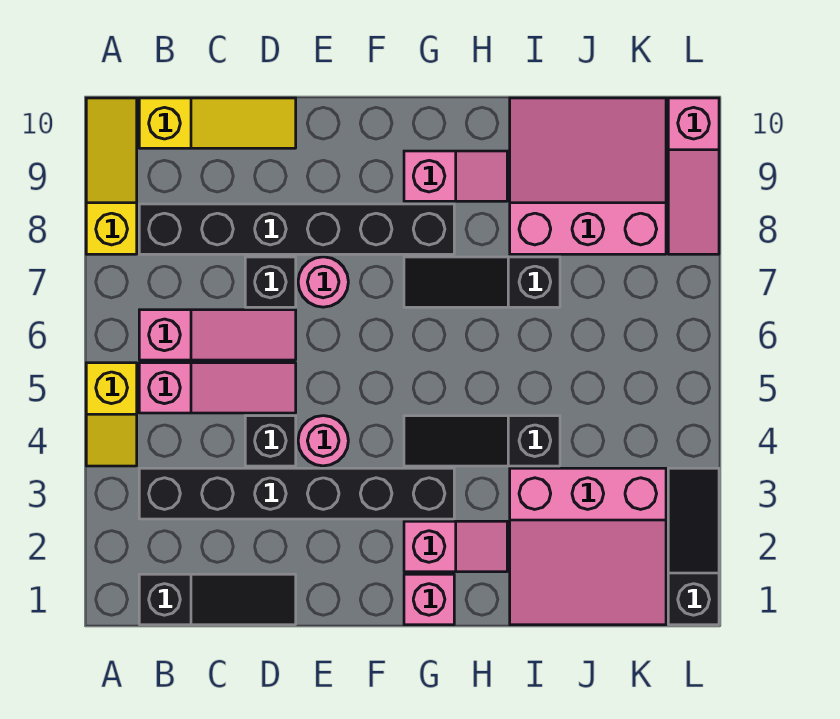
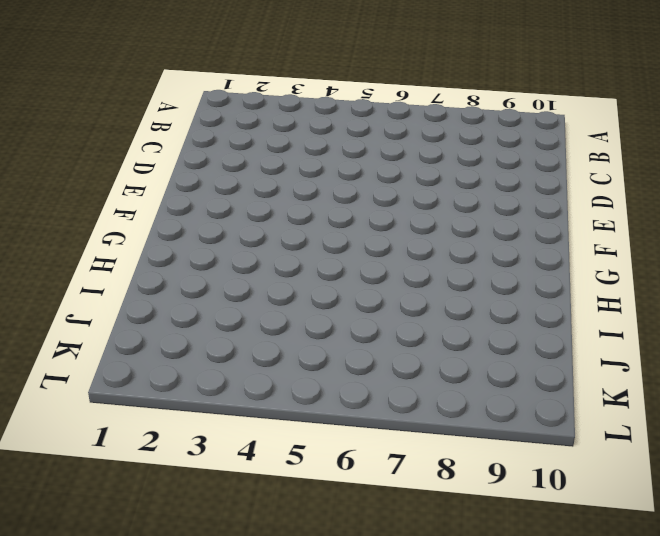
none -> yellow 1x2 slope [86,363,137,466]
none -> yellow 1x3 slope [86,98,137,254]
none -> black 1x3 slope [139,574,296,625]

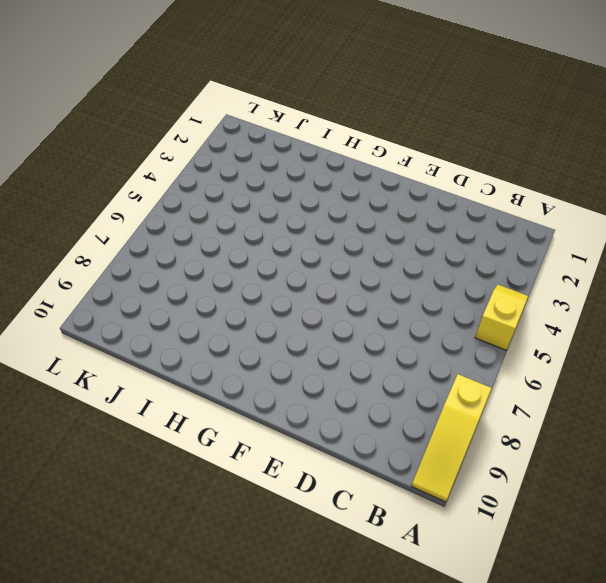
none -> black 1x3 slope [139,574,296,625]
none -> black 1x6 brick [139,468,454,519]
none -> pink 1x3 slope [139,363,296,413]

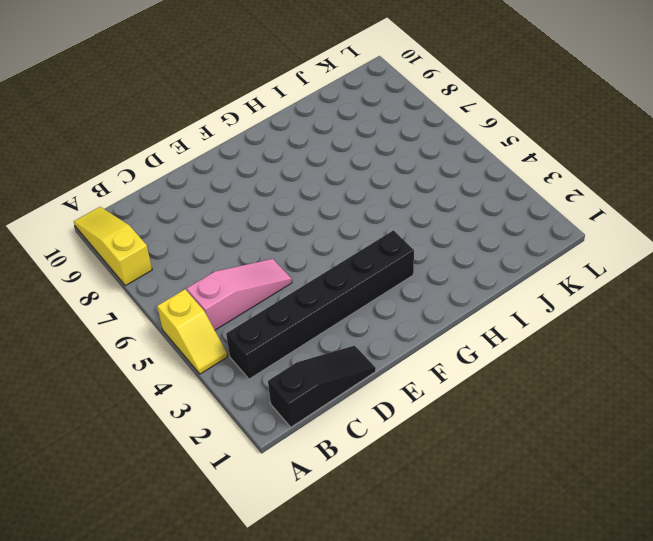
none -> pink 1x3 slope [139,310,296,360]
none -> black 1x6 brick [139,204,454,254]
none -> yellow 1x3 slope [139,98,296,148]

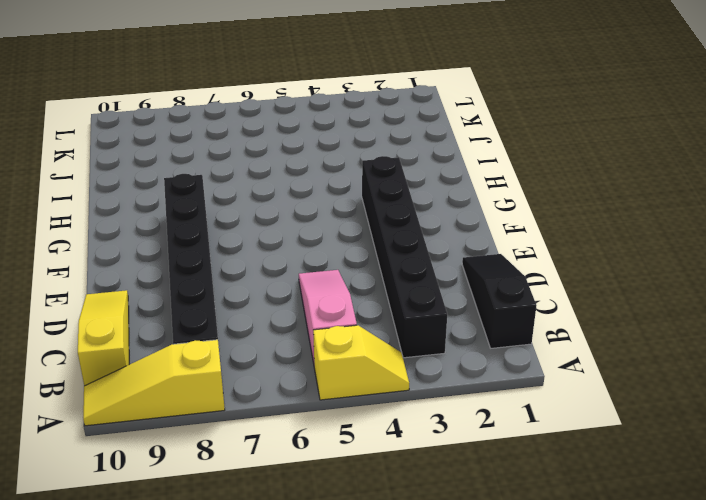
none -> pink 1x3 slope [139,310,296,360]
none -> black 1x1 brick [245,416,296,466]
none -> black 1x1 brick [245,257,296,307]

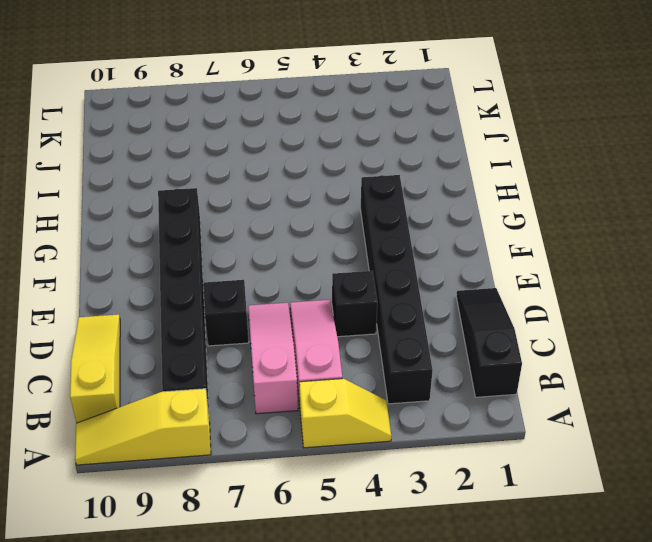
none -> pink 1x1 round brick [298,416,348,466]
none -> pink 1x1 round brick [298,257,348,307]
none -> pink 1x1 brick [404,574,454,625]

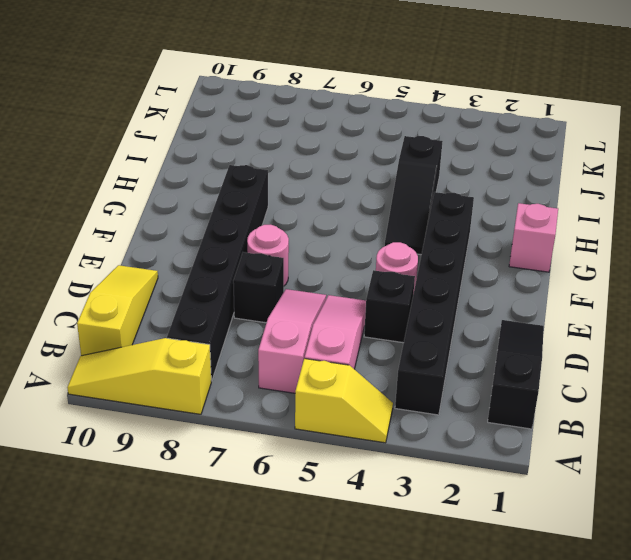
none -> pink 1x2 slope [404,521,507,572]
none -> black 1x3 slope [404,257,560,307]
none -> pink 1x2 slope [404,151,507,201]

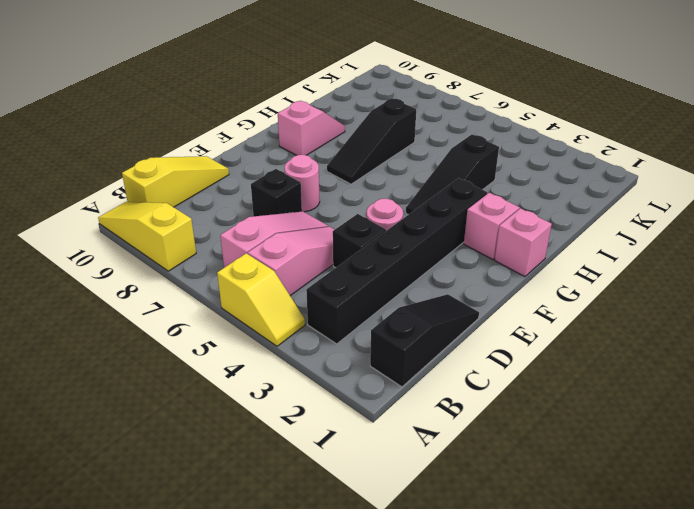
none -> black 1x6 brick [139,204,454,254]
none -> pink 3x3 slope [510,468,666,625]
none -> pink 3x3 slope [510,98,666,254]

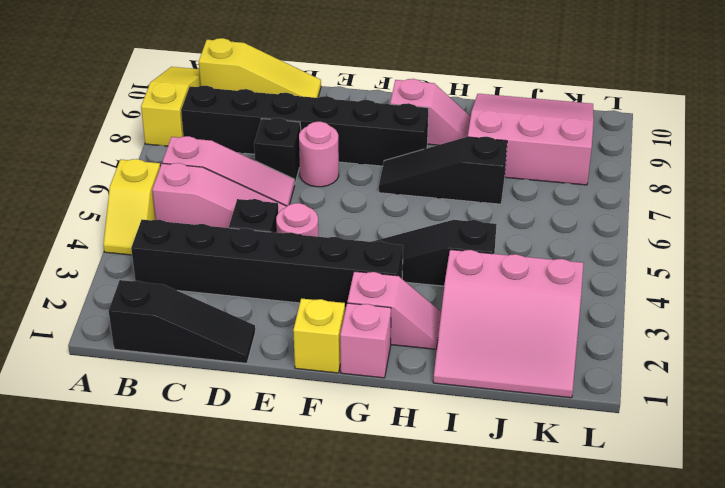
yellow 1x1 brick [293,298,345,373] -> none
none -> black 1x3 slope [668,468,719,625]
none -> pink 1x3 slope [668,98,719,254]

